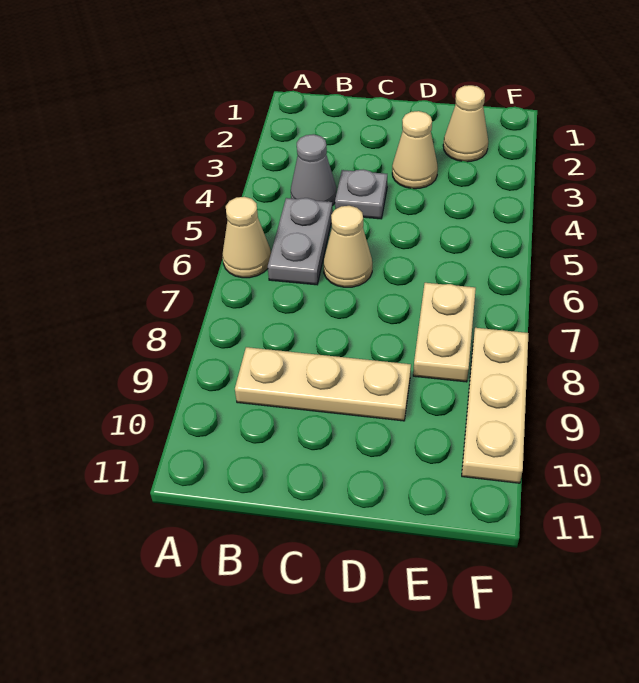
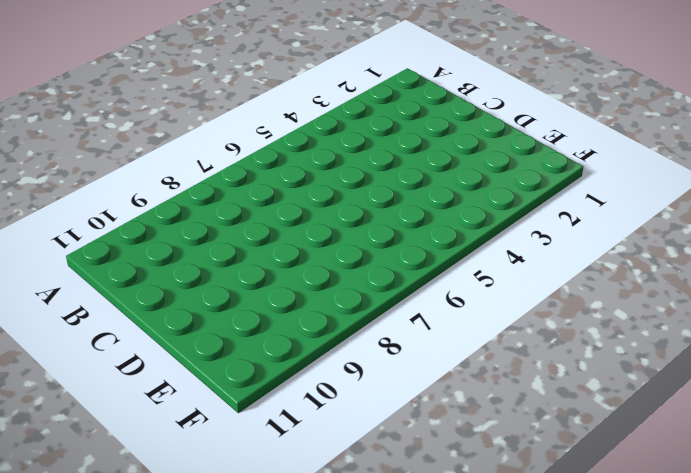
none -> tan 1x1 cone [222,197,271,278]
none -> grey 1x1 cone [291,134,336,206]

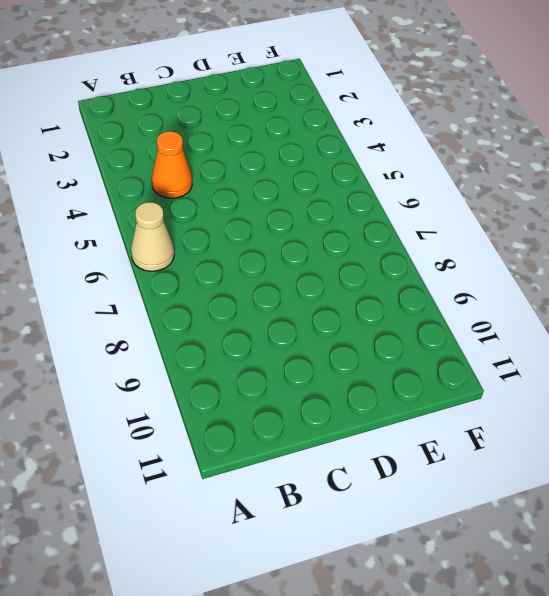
orange 1x1 cone [152,131,192,198] -> grey 1x1 cone [291,134,336,206]
none -> grey 1x2 plate [268,198,333,285]
none -> tan 1x3 plate [235,347,411,421]

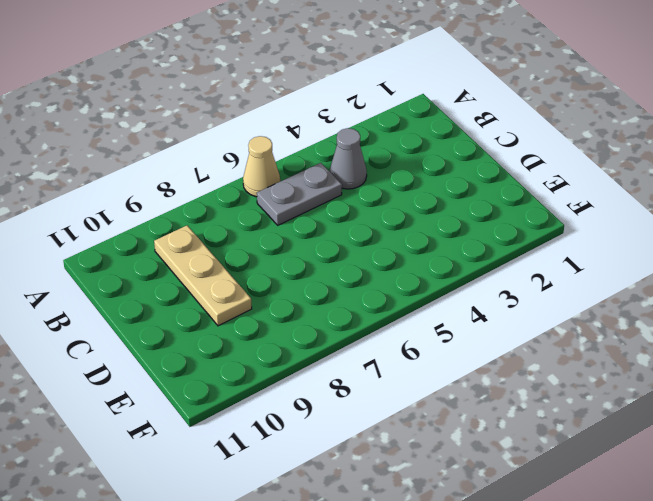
none -> grey 1x1 plate [335,169,387,219]
none -> tan 1x1 cone [324,206,372,287]

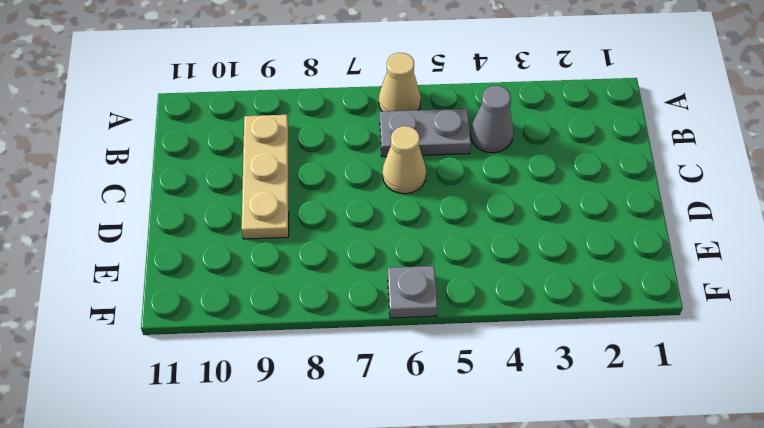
grey 1x1 plate [388,266,437,318] -> grey 1x1 plate moved to [335,169,387,219]
none -> tan 1x1 cone [392,111,438,189]
none -> tan 1x1 cone [443,85,488,162]

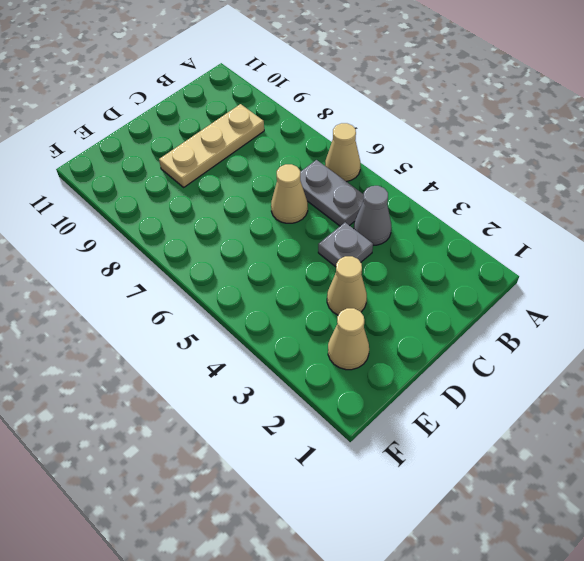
none -> tan 1x2 plate [413,283,476,382]
none -> tan 1x3 plate [462,328,529,483]

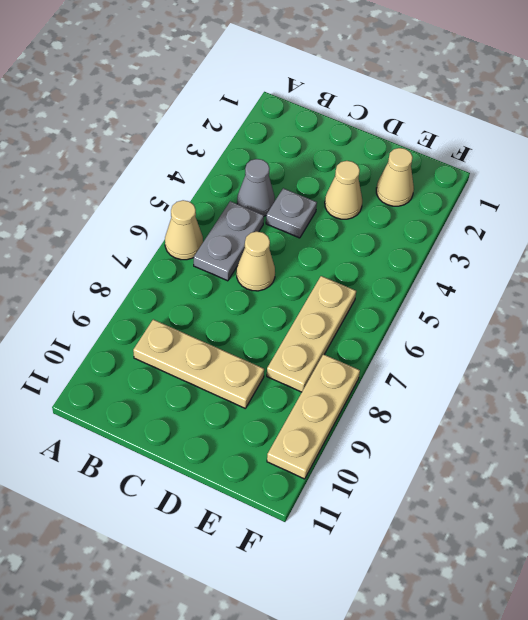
tan 1x3 plate [267,276,356,392] -> tan 1x2 plate [413,283,476,382]

